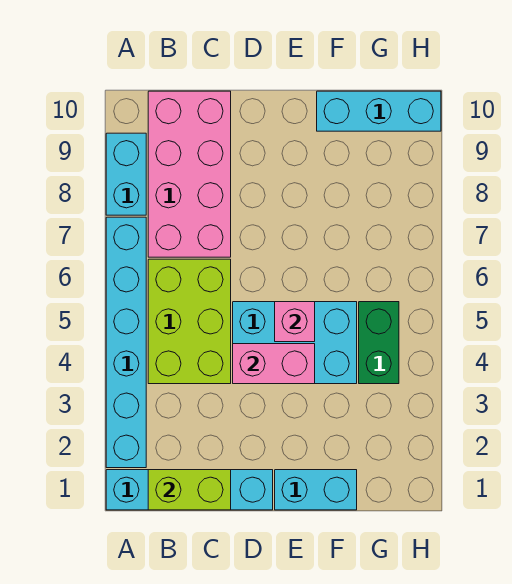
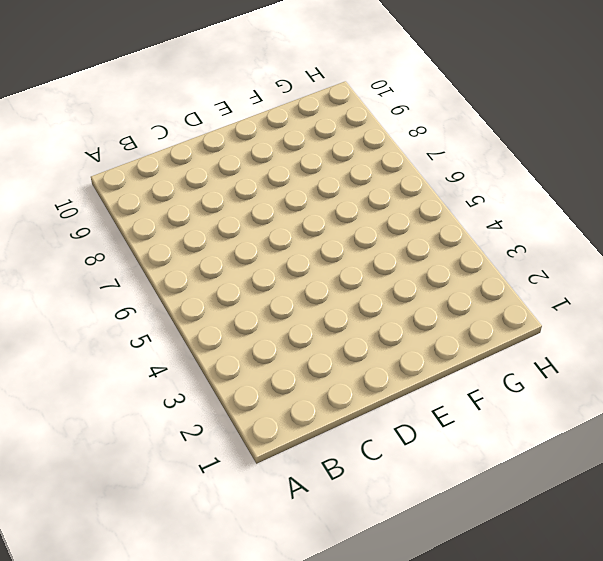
none -> cyan 1x4 brick [106,470,273,510]
none -> cyan 1x6 brick [106,217,146,468]
none -> cyan 1x2 brick [106,133,146,215]

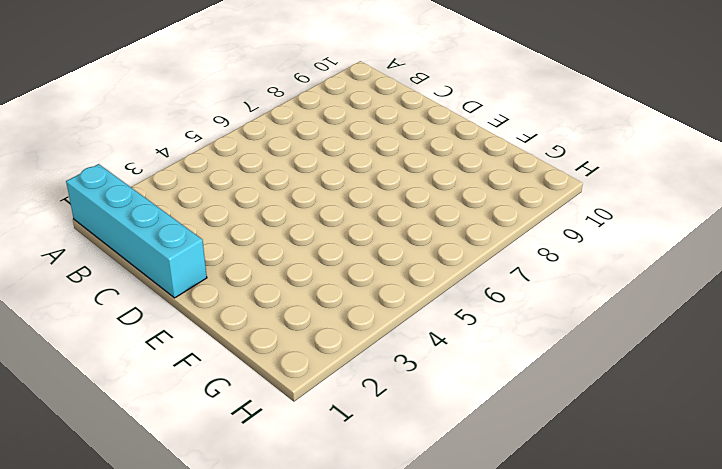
none -> cyan 1x6 brick [106,217,146,468]
none -> cyan 1x2 brick [106,133,146,215]
none -> lime 2x3 brick [148,259,231,384]

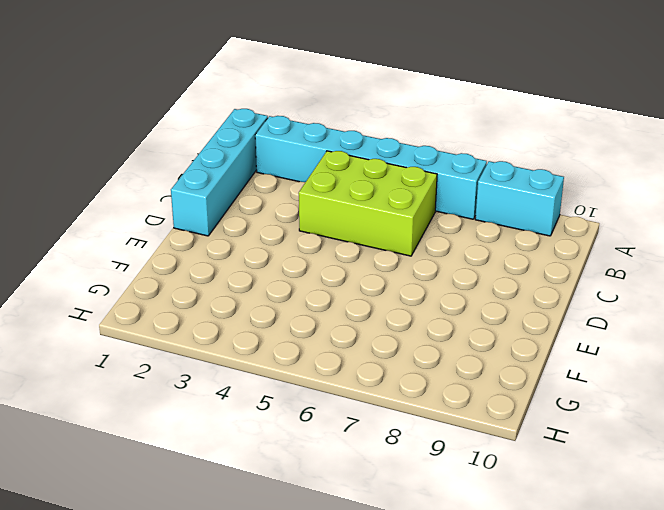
none -> pink 2x4 brick [148,91,231,257]
none -> cyan 2x3 brick [233,302,357,384]
none -> cyan 1x2 brick [275,470,357,510]

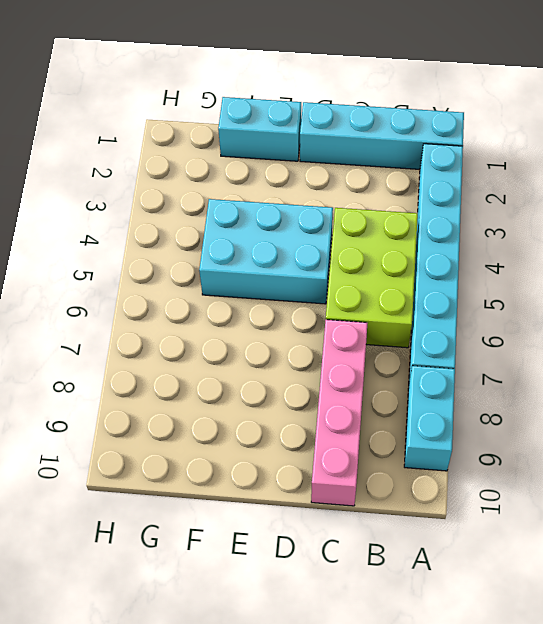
pink 1x4 brick [311,320,368,506] -> pink 2x4 brick [148,91,231,257]
none -> cyan 1x3 brick [317,91,441,131]
none -> green 1x2 brick [359,302,399,384]
none -> lime 1x2 brick [148,470,231,510]

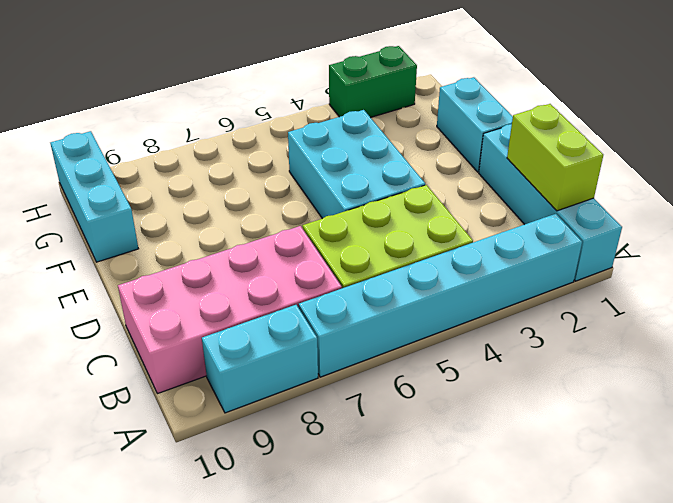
green 1x2 brick [329,46,417,117] -> green 1x2 brick moved to [359,302,399,384]
none -> pink 1x2 brick [233,344,315,384]
none -> pink 1x1 brick [275,302,315,342]

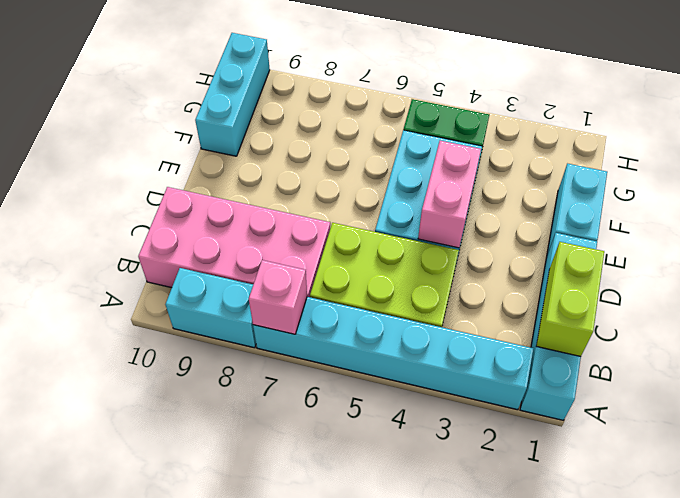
pink 1x1 brick [249,260,307,334] -> pink 1x1 brick moved to [275,302,315,342]

